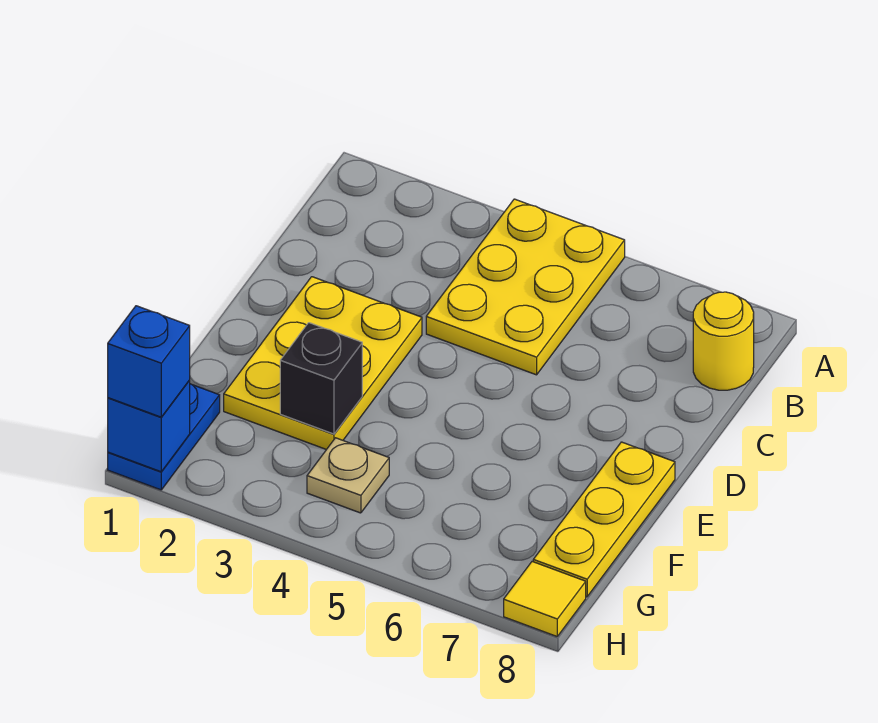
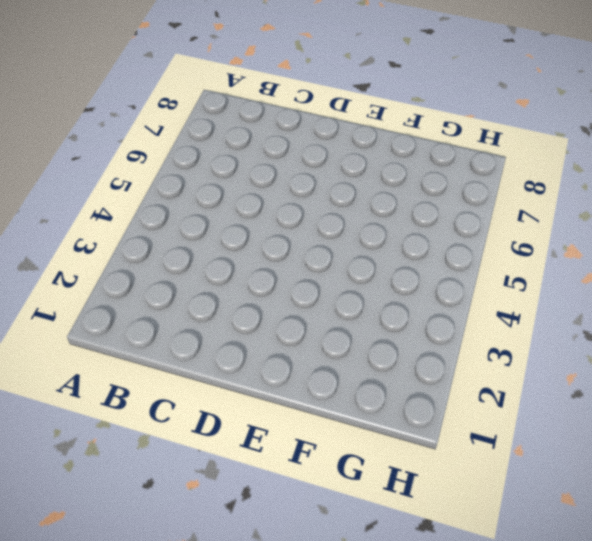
none -> yellow 2x3 plate [426,199,625,375]
none -> yellow 1x1 round brick [693,292,754,390]

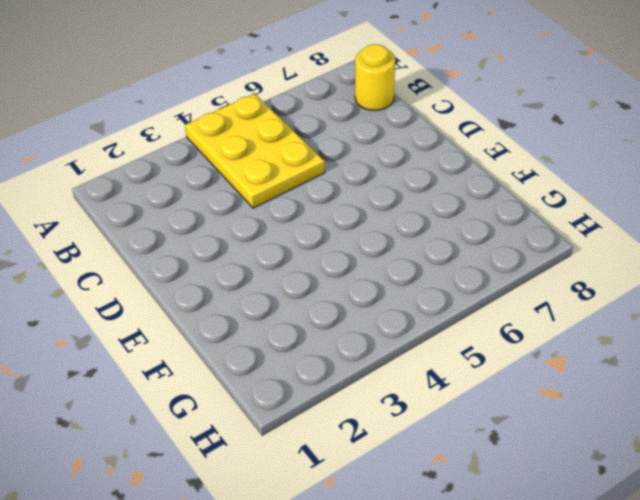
none -> yellow 2x3 plate [224,277,422,449]
none -> yellow 1x3 plate [533,442,675,597]

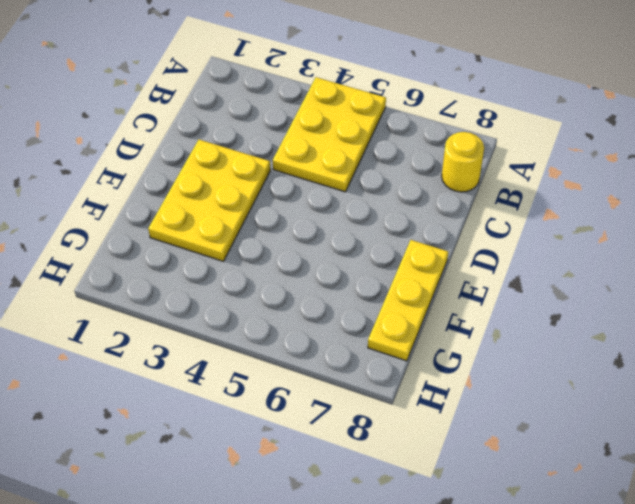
none -> blue 1x2 plate [108,384,220,490]
none -> tan 1x1 plate [307,438,389,513]

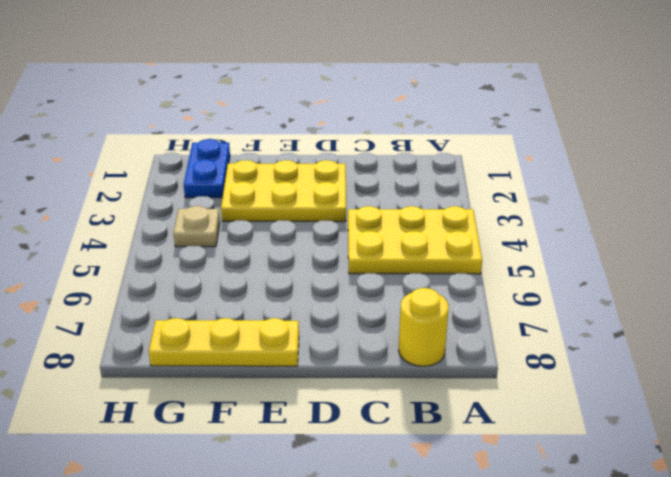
blue 1x2 plate [184,139,230,198] -> blue 1x2 plate turned to [108,384,220,490]
none -> yellow 1x1 tile [504,562,586,636]
none -> black 1x1 brick [280,323,362,434]

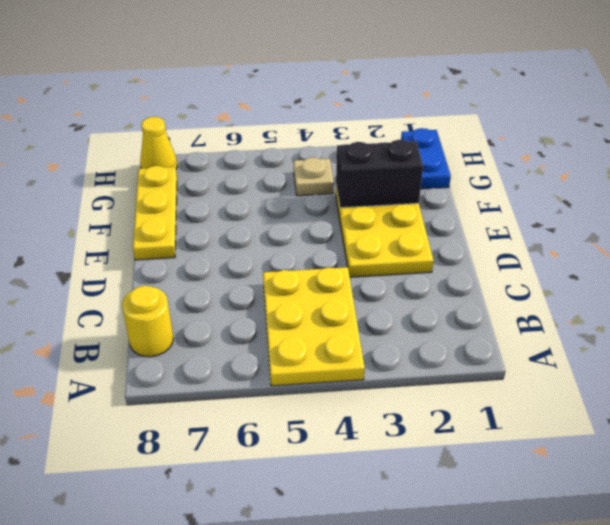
black 1x2 brick [336,140,423,208] -> black 1x1 brick [280,323,362,434]
yellow 1x1 cone [140,117,177,169] -> yellow 1x1 tile [504,562,586,636]
none -> blue 1x1 brick [108,380,190,472]
none -> blue 1x1 brick [108,306,190,417]

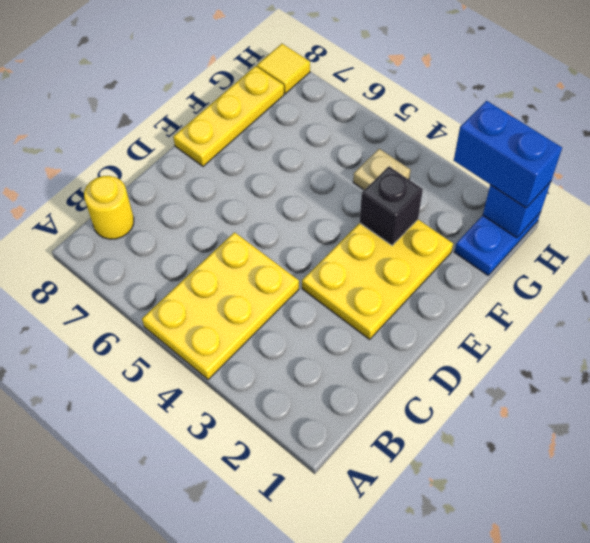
blue 1x2 brick [454,101,562,208] -> blue 1x1 brick [108,306,190,417]

